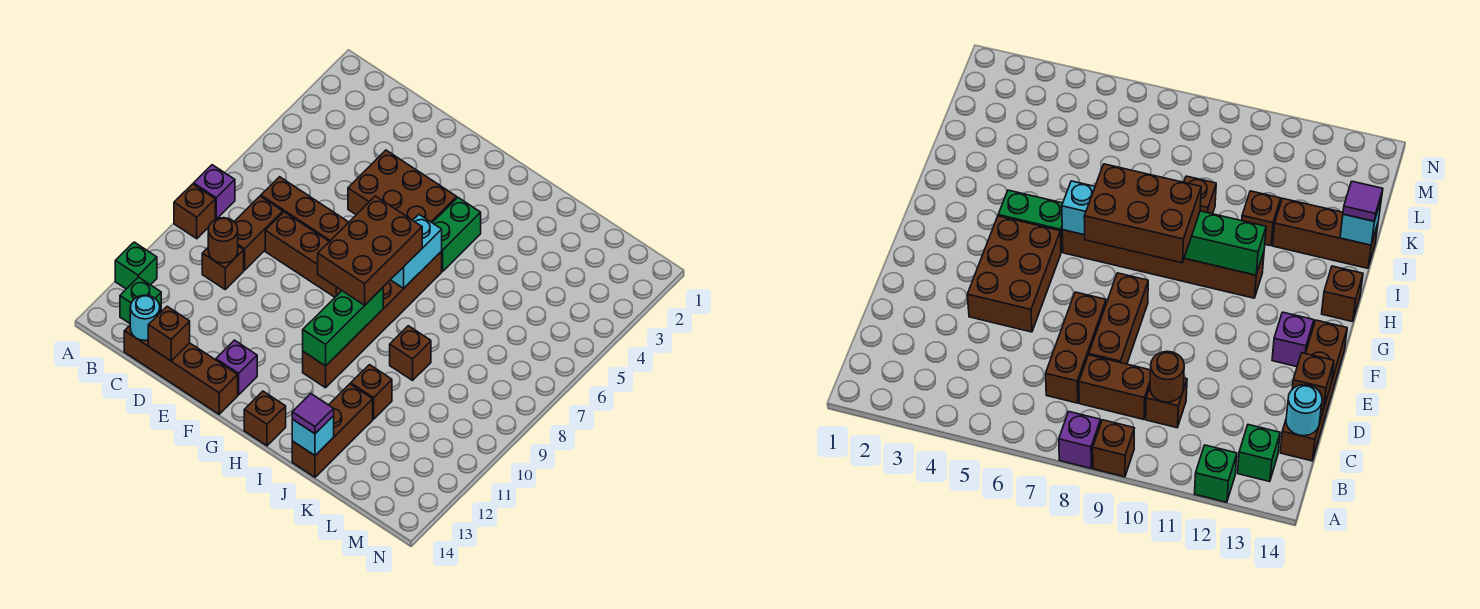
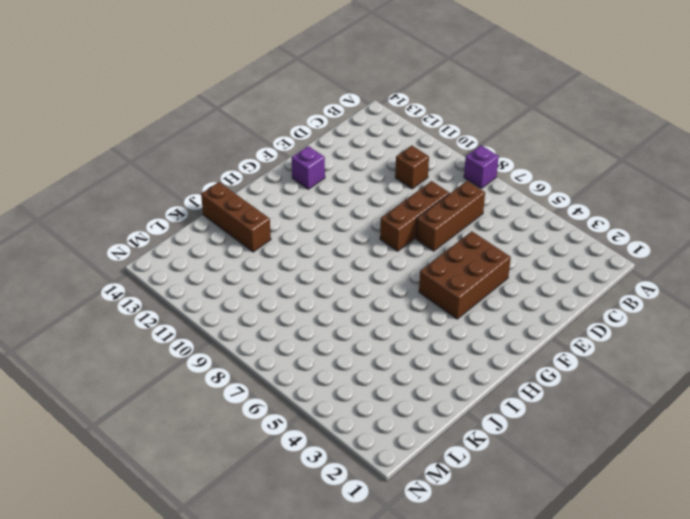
none -> brown 1x1 brick [174,184,215,239]
none -> green 1x1 brick [115,242,157,289]
none -> green 1x1 brick [120,277,161,323]

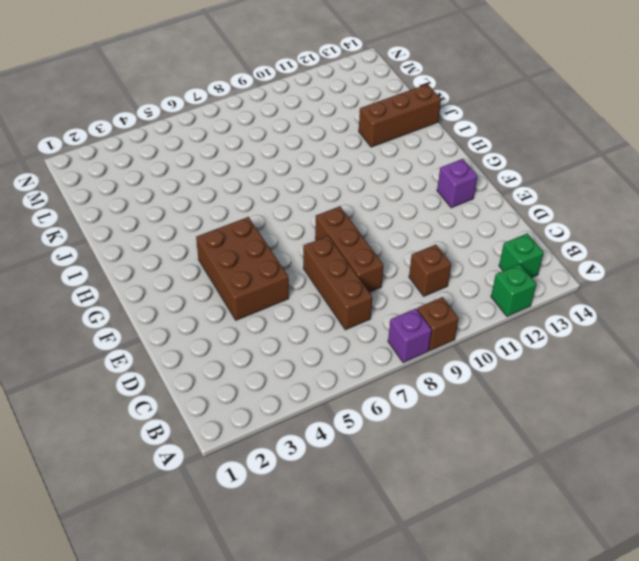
none -> brown 1x2 brick [234,196,283,270]
none -> brown 1x4 brick [124,326,238,414]
none -> green 1x2 brick [432,198,481,271]

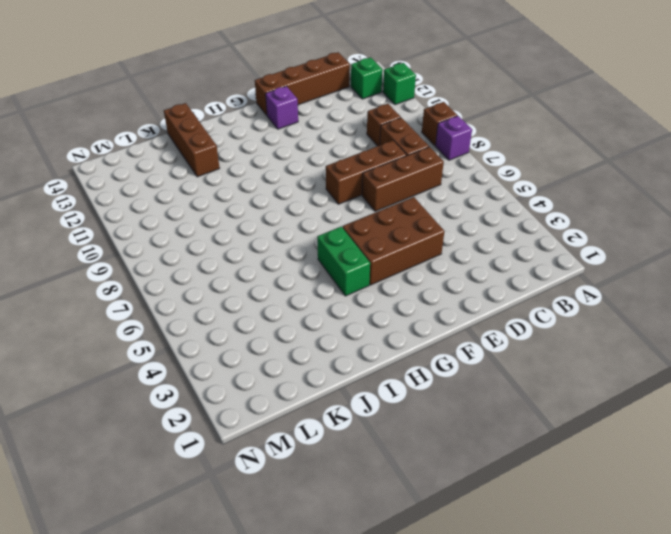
none -> brown 1x6 brick [303,251,442,388]
none -> brown 1x1 brick [244,391,286,446]
none -> brown 1x1 brick [390,326,431,380]

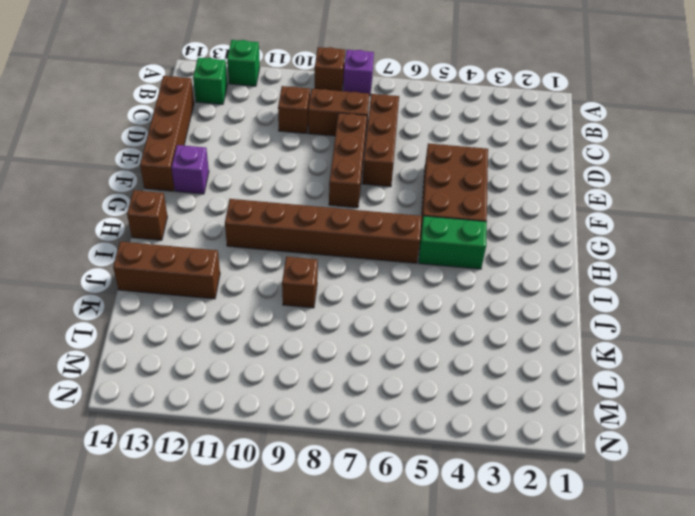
none -> brown 1x1 brick [351,365,392,419]
none -> brown 1x1 round brick [208,218,238,263]
none -> cyan 1x1 round brick [130,295,160,341]

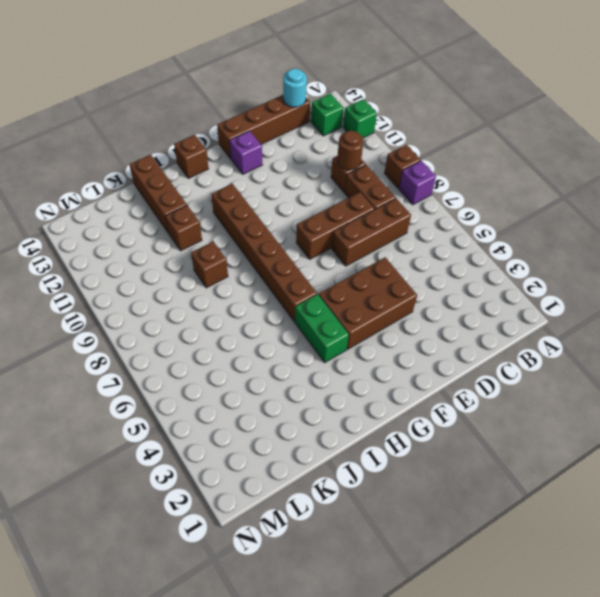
none -> brown 1x1 brick [148,306,190,361]
none -> cyan 1x2 brick [391,215,442,288]
none -> green 1x3 brick [303,288,383,366]

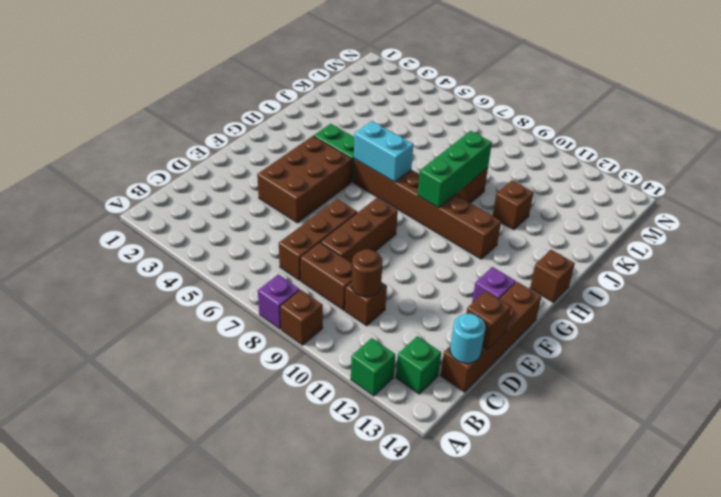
green 1x3 brick [418,131,492,208] -> green 1x3 brick turned to [303,288,383,366]
none -> brown 1x3 brick [292,384,373,477]
none -> cyan 1x1 brick [292,416,334,455]
none -> brown 2x3 brick [318,196,422,305]

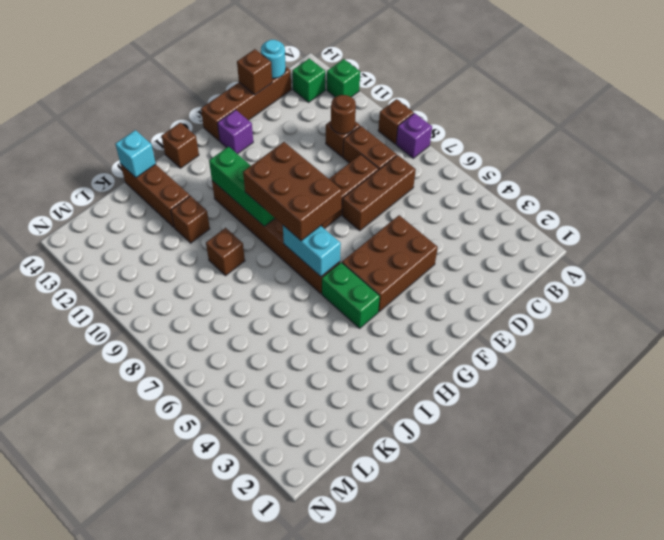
none -> purple 1x1 tile [292,394,334,434]

